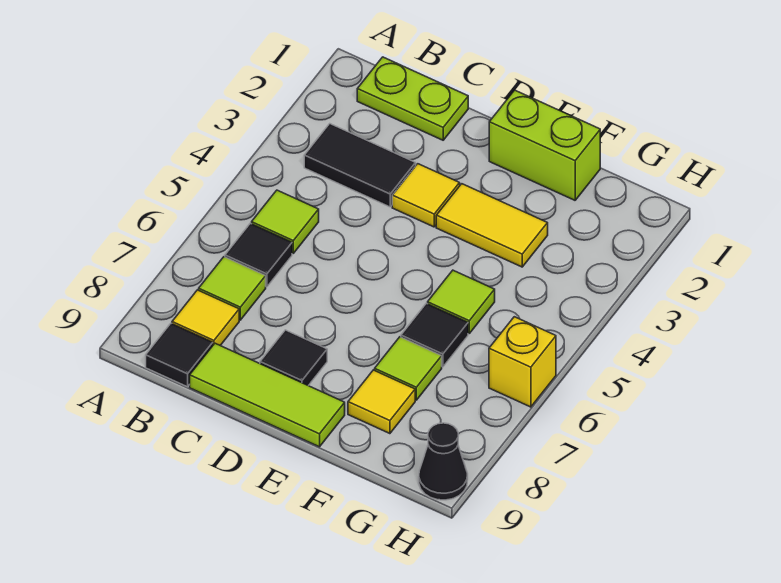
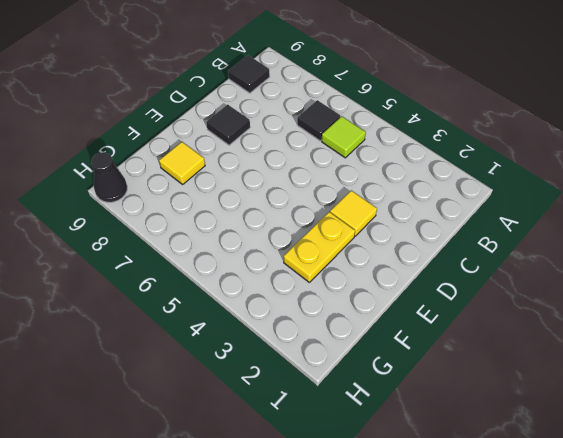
yellow 1x2 plate [284,212,355,283] -> yellow 1x2 tile [436,184,548,267]
none -> lime 1x2 plate [357,57,468,140]
none -> black 1x2 tile [304,124,416,207]
none -> lime 1x1 tile [199,257,266,320]

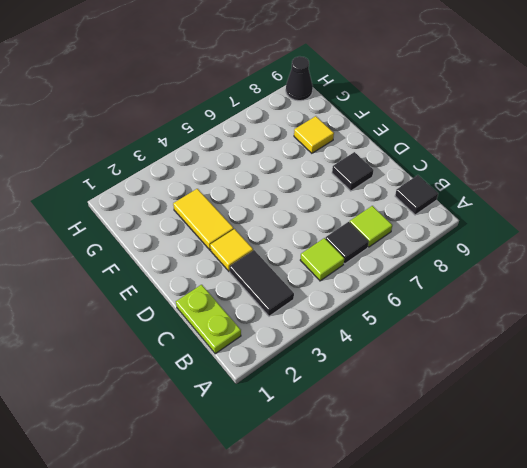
none -> yellow 1x1 tile [172,290,239,345]
none -> lime 1x3 tile [190,343,345,447]
none -> lime 1x2 brick [489,90,600,200]

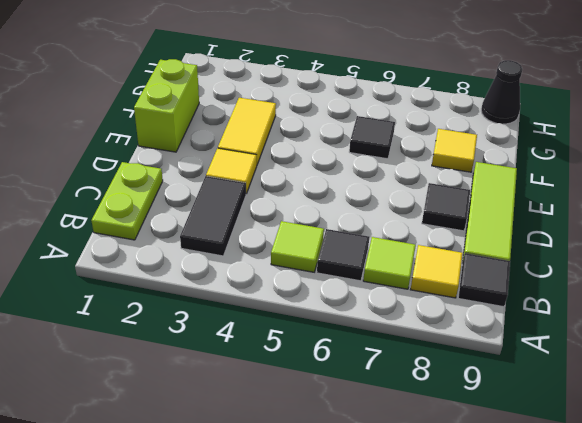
none -> lime 1x1 tile [428,270,495,333]
none -> lime 1x1 tile [375,337,442,400]
none -> yellow 1x1 brick [489,317,556,407]

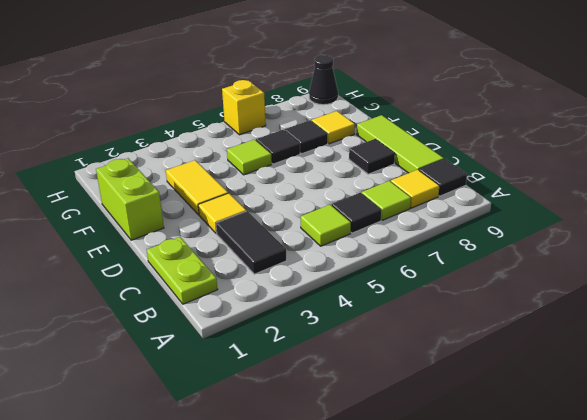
black 1x1 tile [284,120,328,154] -> lime 1x1 tile [375,337,442,400]

